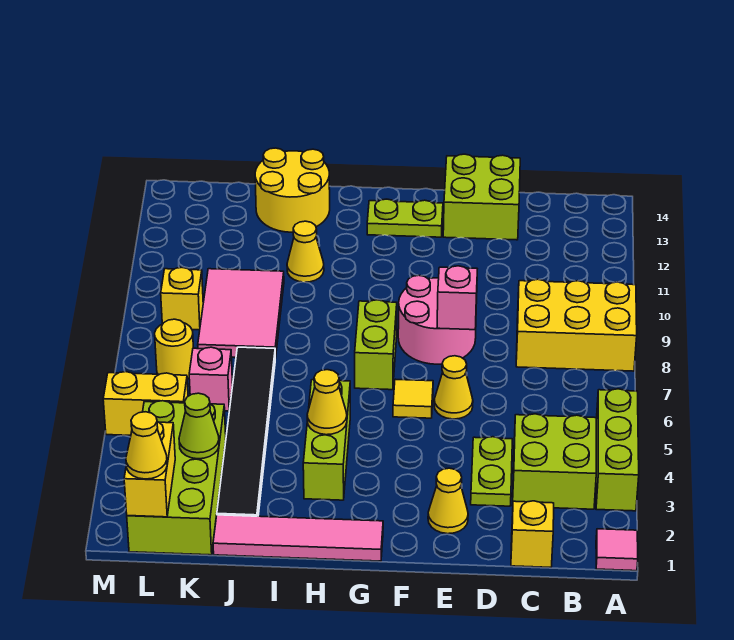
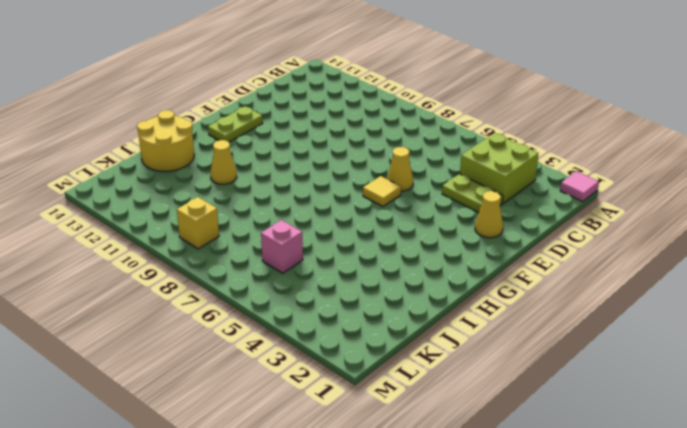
none -> lime 1x3 brick [596,389,639,511]
none -> yellow 2x3 brick [516,279,637,371]
none -> yellow 1x1 brick [511,501,554,567]

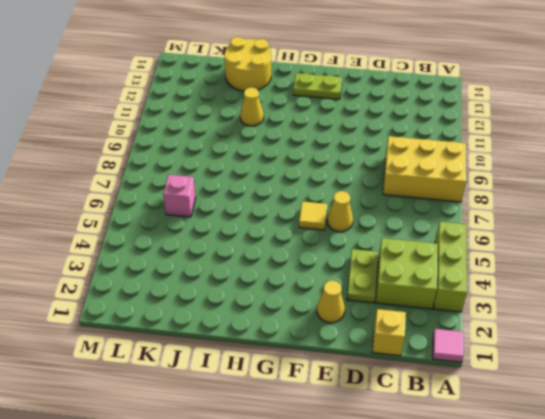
none -> lime 2x2 brick [443,154,520,240]
none -> pink 2x2 round brick [398,275,476,364]
none -> pink 1x4 tile [213,515,383,561]

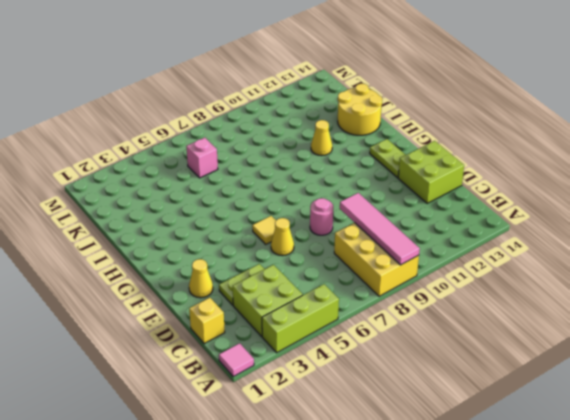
pink 1x4 tile [340,193,420,265] -> pink 1x4 tile moved to [213,515,383,561]
pink 1x1 round brick [310,198,333,235] -> pink 2x2 round brick [398,275,476,364]
none -> lime 1x2 brick [355,300,397,390]
none -> lime 1x3 brick [303,380,350,500]
none -> black 1x6 tile [217,347,275,516]

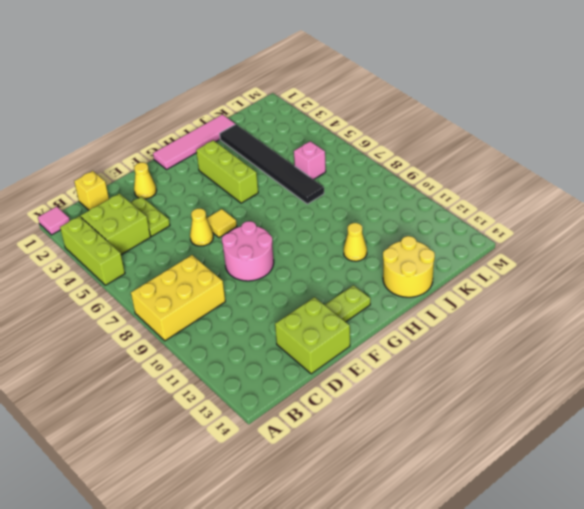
none -> lime 1x2 brick [355,300,397,390]
none -> pink 2x3 tile [198,269,284,358]
none -> lime 2x4 brick [127,401,226,555]

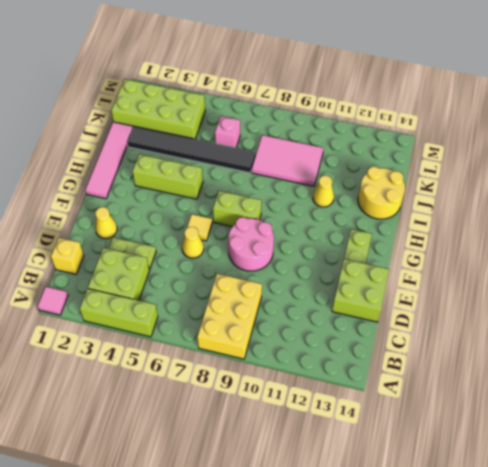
none -> yellow 1x2 brick [103,372,188,435]
none -> yellow 1x1 round brick [155,319,193,379]
none -> yellow 1x1 brick [161,268,203,330]

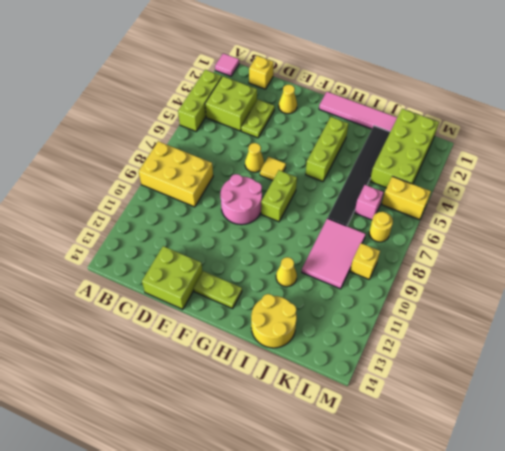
none -> pink 1x1 brick [437,266,477,330]
none -> yellow 1x1 cone [307,370,347,435]
none -> lime 1x1 cone [179,393,219,459]

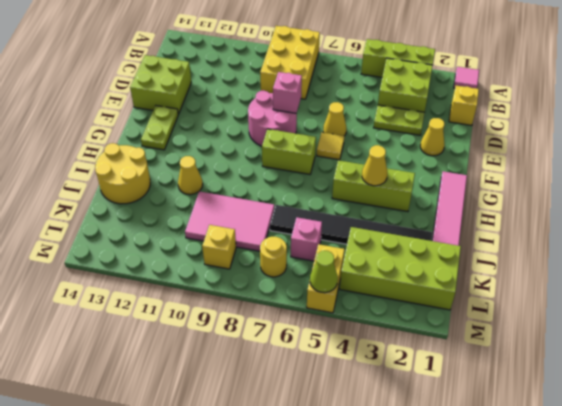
lime 1x1 cone [310,251,338,293] -> lime 1x1 cone moved to [179,393,219,459]
none -> yellow 1x2 brick [124,422,175,517]
none -> yellow 1x1 cone [126,412,167,479]

